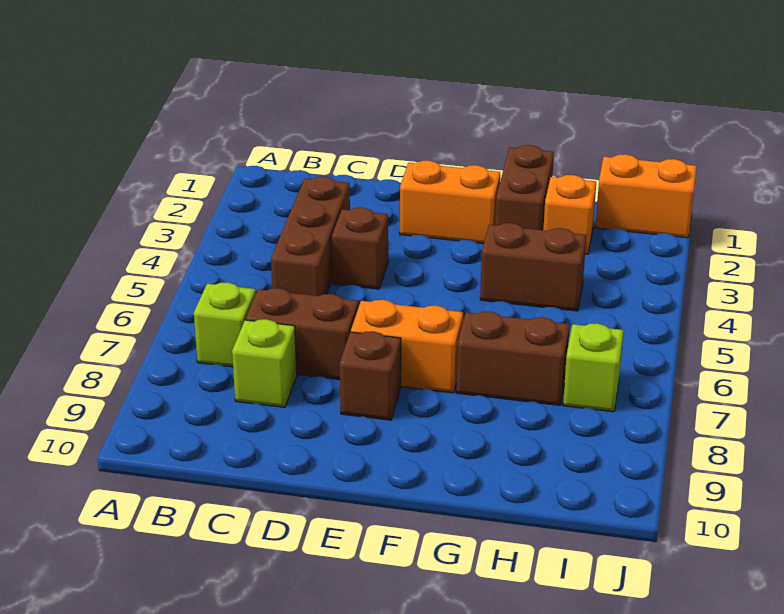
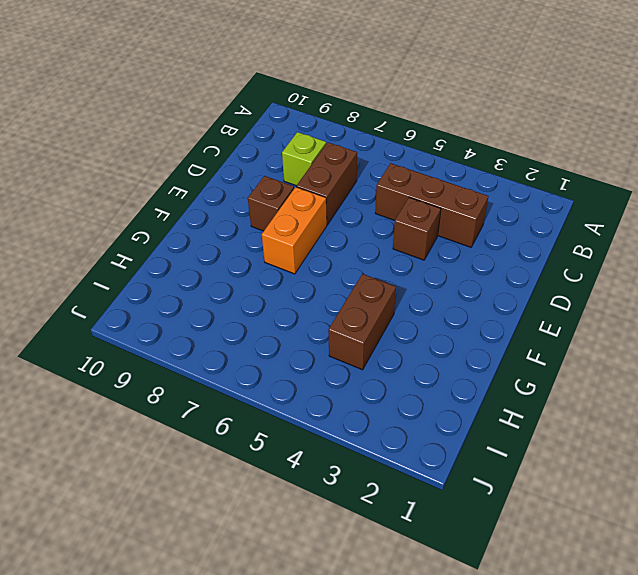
none -> lime 1x1 brick [194,282,256,367]
none -> orange 1x2 brick [400,161,500,243]
none -> brown 1x2 brick [495,145,554,230]

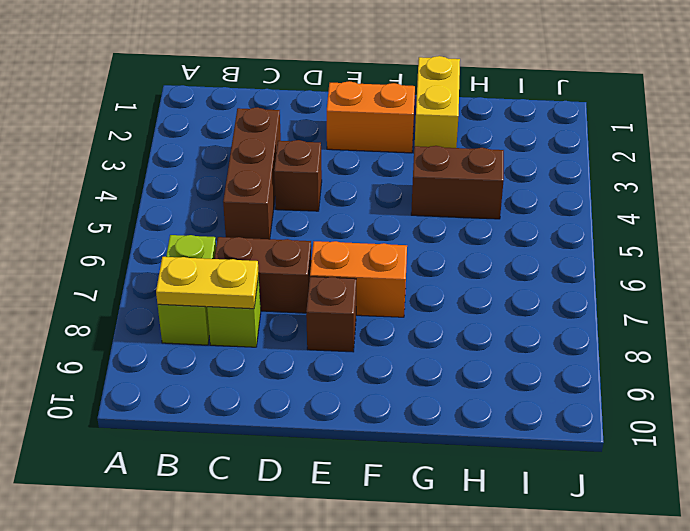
lime 1x2 brick [158,235,216,345] -> lime 1x1 brick [194,282,256,367]
yellow 1x2 plate [156,257,259,309] -> none
yellow 1x2 brick [415,56,460,148] -> brown 1x2 brick [495,145,554,230]
none -> brown 1x2 brick [456,311,570,405]
none -> orange 1x1 brick [543,175,596,254]
none -> orange 1x2 brick [595,154,697,238]

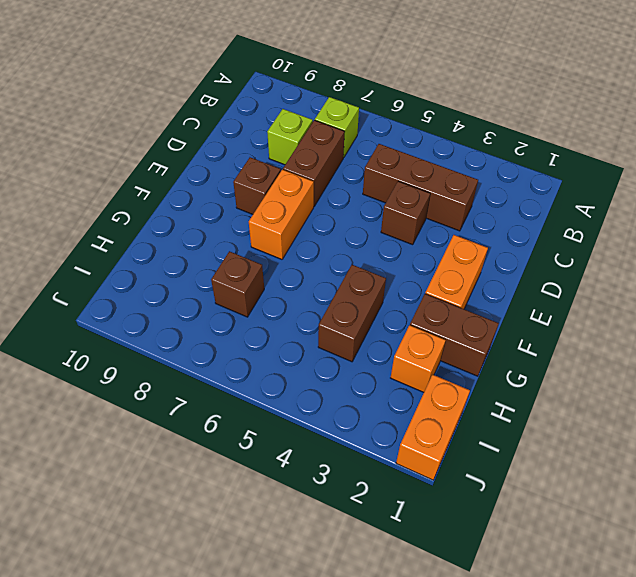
brown 1x1 brick [211,251,264,317] -> brown 1x2 brick [456,311,570,405]
none -> lime 1x1 brick [563,323,624,412]

